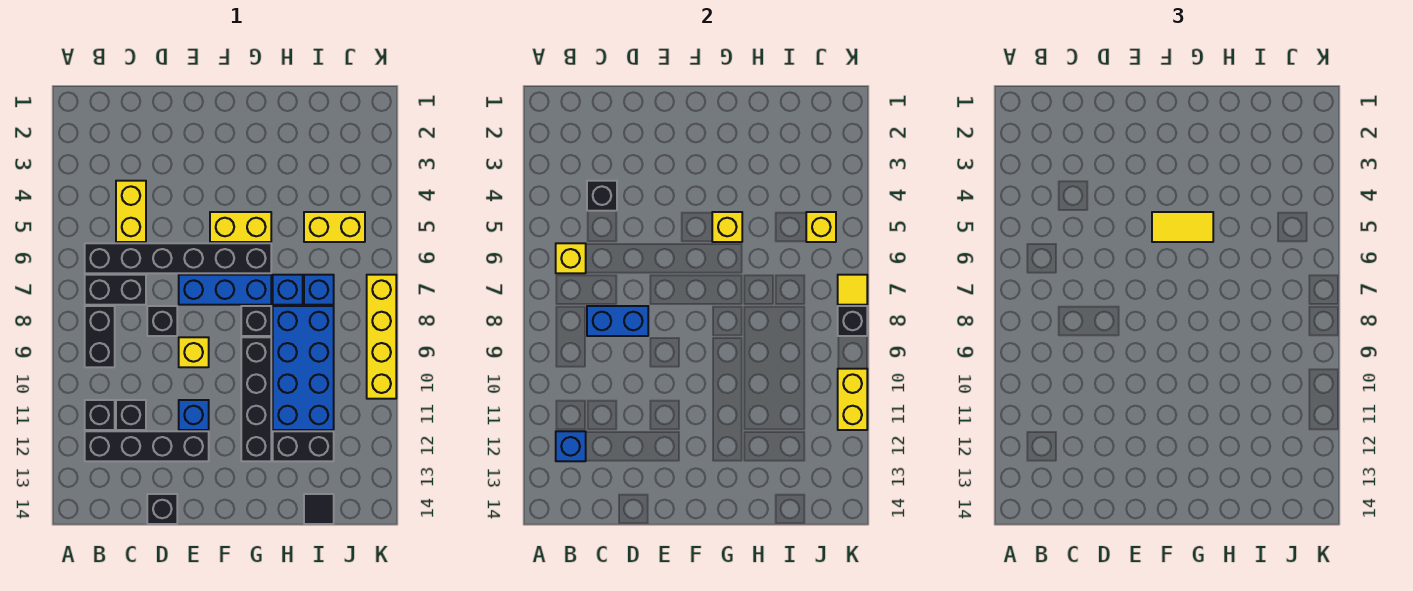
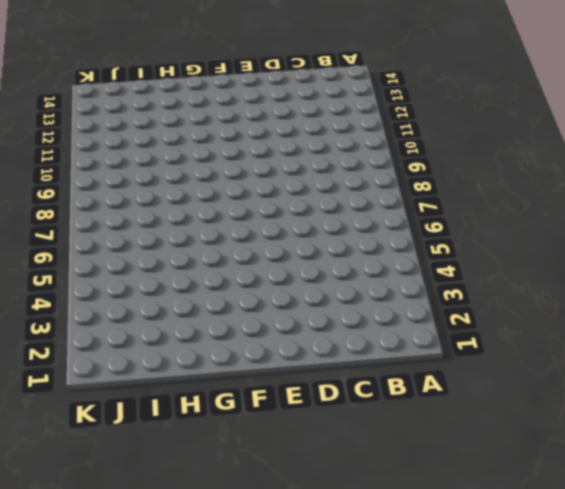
none -> black 1x6 brick [85,243,271,273]
none -> black 1x2 brick [85,275,146,305]
none -> black 1x2 brick [85,306,115,367]
none -> black 1x1 brick [85,400,115,430]

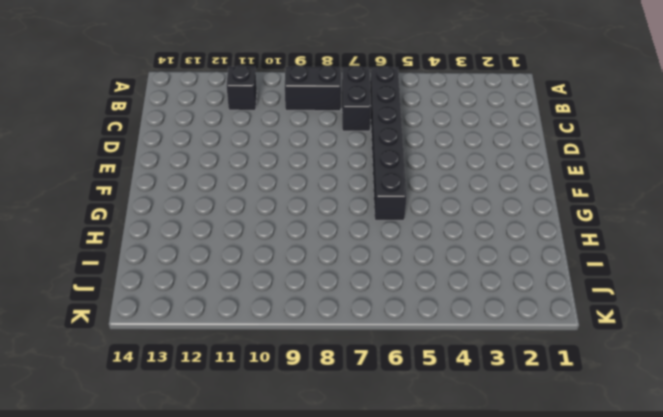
none -> black 1x4 brick [85,431,209,461]
none -> yellow 1x2 brick [116,181,146,242]
none -> black 1x1 brick [116,400,146,430]
none -> black 1x1 brick [147,306,177,336]

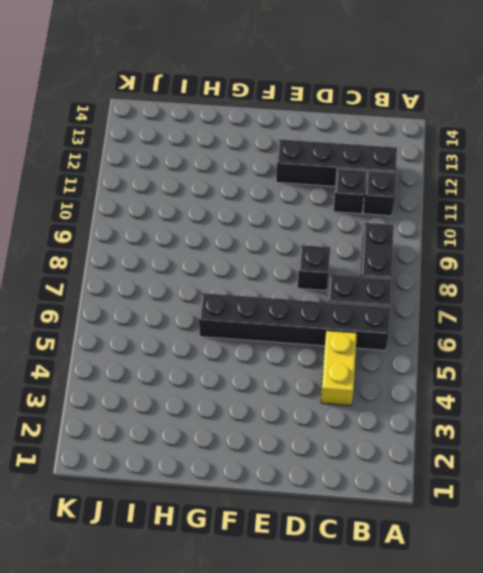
none -> black 1x1 brick [147,494,177,524]
none -> blue 1x3 brick [179,275,271,305]
none -> yellow 1x1 brick [179,337,209,367]
none -> blue 1x1 brick [179,400,209,430]

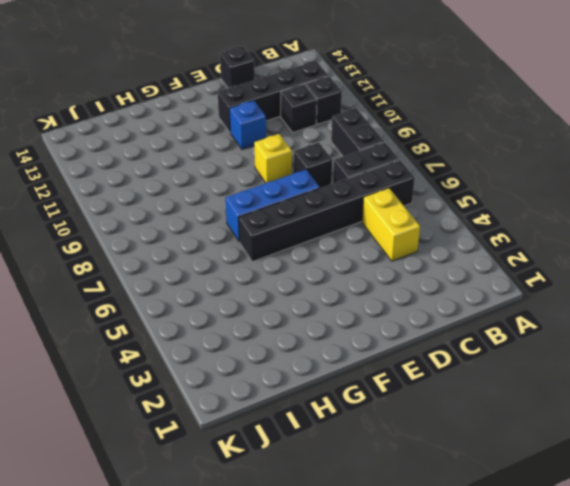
none -> yellow 1x2 brick [210,212,271,242]
none -> black 1x1 brick [241,306,271,336]
none -> black 1x4 brick [241,337,271,461]
none -> blue 1x1 brick [273,275,303,305]

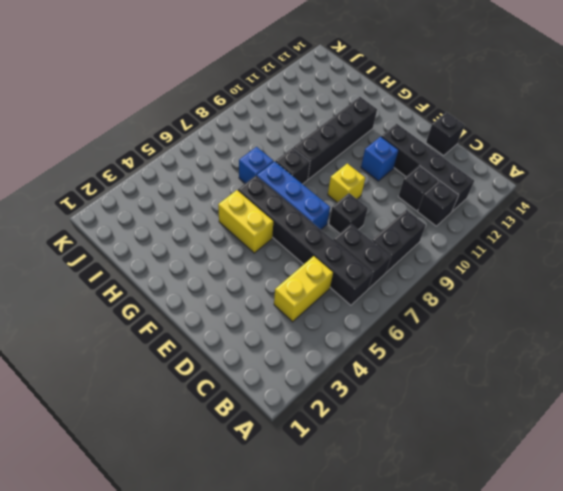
none -> blue 2x4 brick [273,306,334,430]
none -> black 1x2 brick [273,431,334,461]
none -> yellow 1x2 brick [304,212,365,242]
none -> blue 1x1 brick [304,275,334,305]

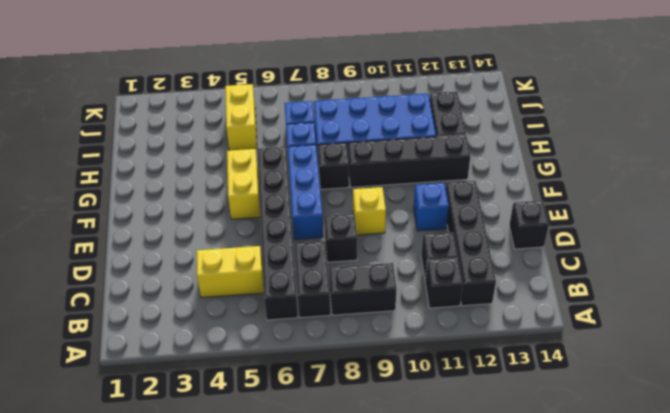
none -> black 1x1 tile [304,494,334,524]
none -> yellow 1x4 brick [367,275,396,399]
none -> yellow 1x1 brick [556,243,586,273]
none -> blue 1x1 brick [556,431,586,461]

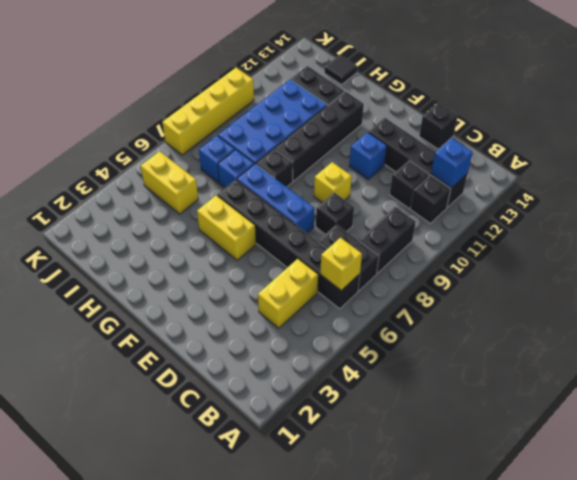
none -> black 1x1 brick [587,181,617,211]
none -> blue 1x2 brick [587,306,648,336]
none -> yellow 1x1 brick [712,212,742,242]
none -> yellow 1x1 brick [806,212,836,242]

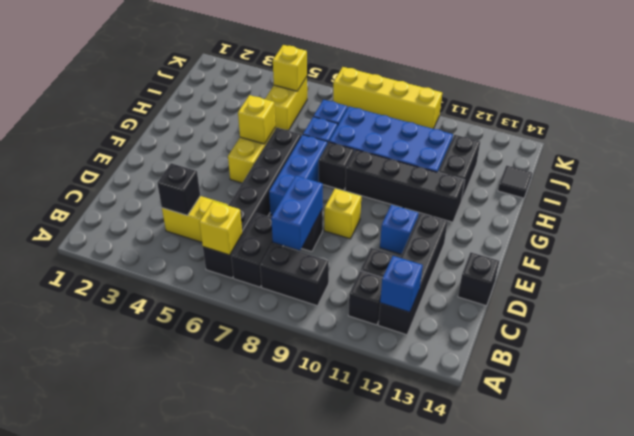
none -> yellow 1x1 tile [838,275,867,305]
none -> black 1x1 brick [838,306,867,336]
none -> yellow 1x2 brick [838,369,867,430]
none -> yellow 1x2 tile [1152,212,1213,242]

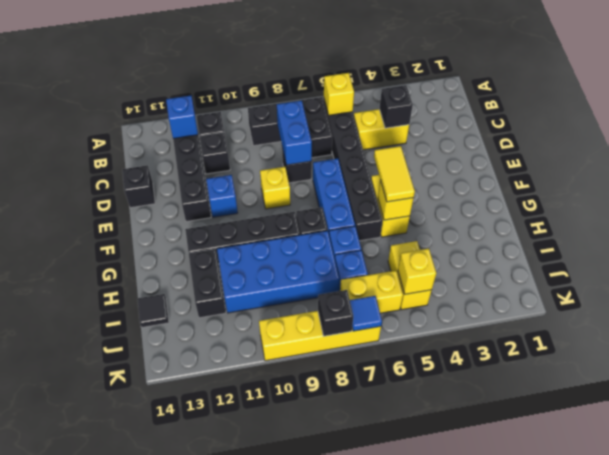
yellow 1x2 brick [340,271,403,313] -> yellow 1x2 brick moved to [838,369,867,430]
blue 1x1 tile [350,296,382,331] -> yellow 1x1 tile [838,275,867,305]

